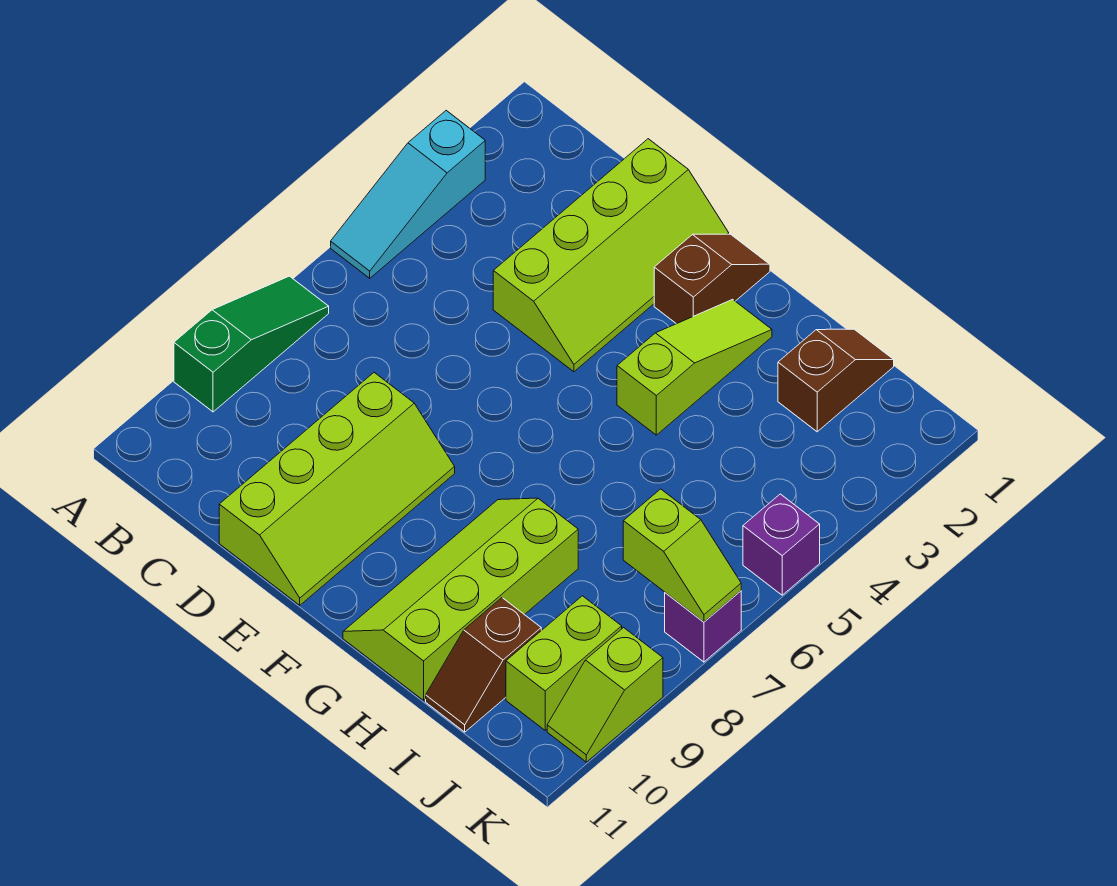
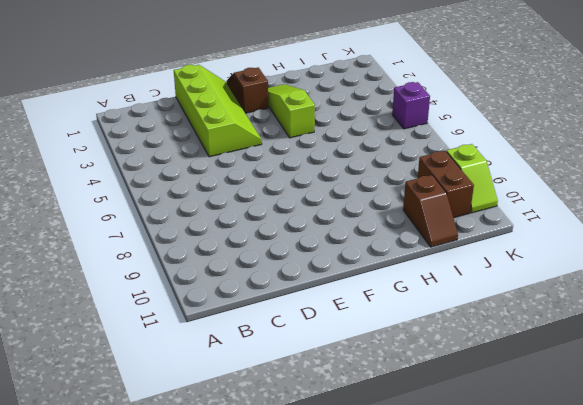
brown 1x2 brick [418,151,474,218] -> lime 1x2 brick [506,596,622,730]
none -> cyan 1x3 slope [331,111,485,278]
none -> green 1x3 slope [174,276,329,412]
none -> lime 2x4 slope [219,373,455,605]

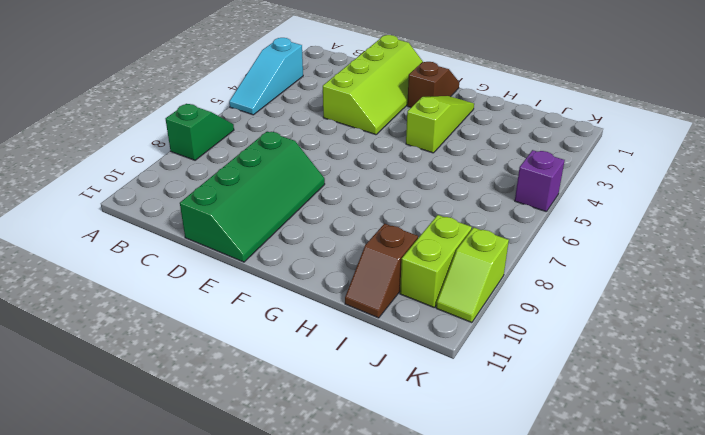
green 1x2 slope [166,104,234,160] -> green 1x3 slope [174,276,329,412]
green 2x4 slope [180,131,325,262] -> lime 2x4 slope [219,373,455,605]
none -> lime 2x4 slope [343,498,578,700]
none -> brown 1x2 slope [778,329,894,432]
none -> purple 1x1 brick [665,591,741,662]

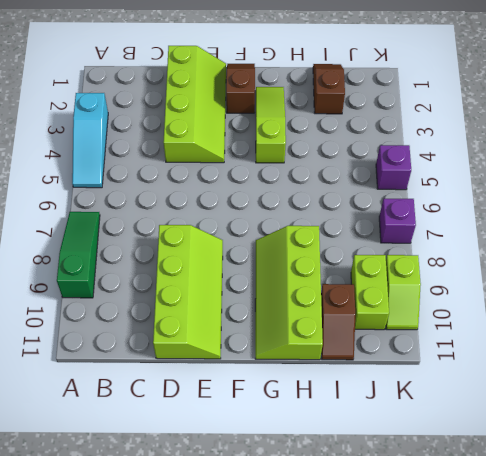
none -> lime 1x2 slope [623,489,741,622]

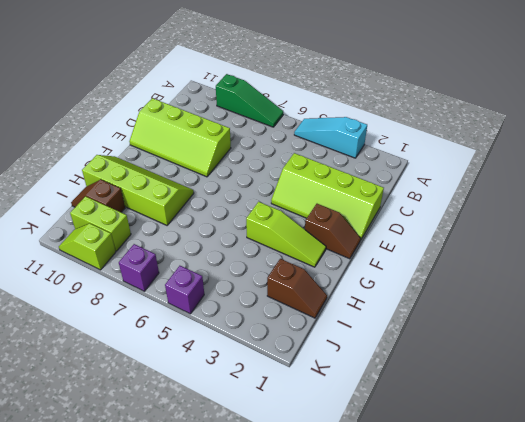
none -> lime 1x2 slope [623,489,741,622]

